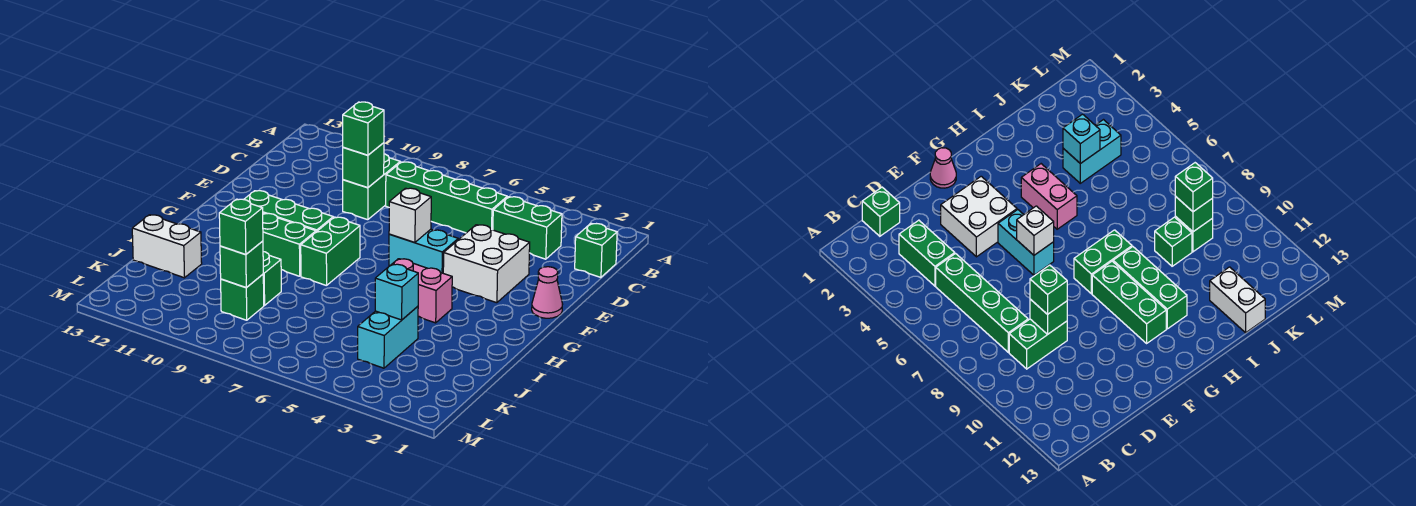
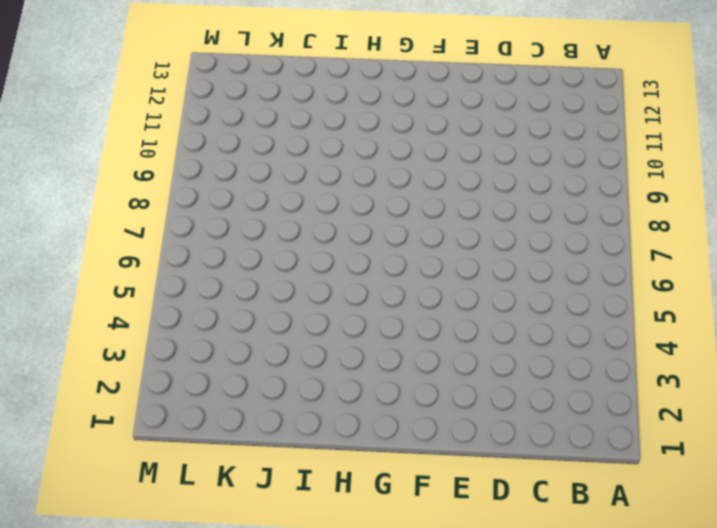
none -> green 1x1 brick [575,223,617,277]
none -> green 1x2 brick [493,197,562,259]
none -> green 1x4 brick [386,162,507,233]

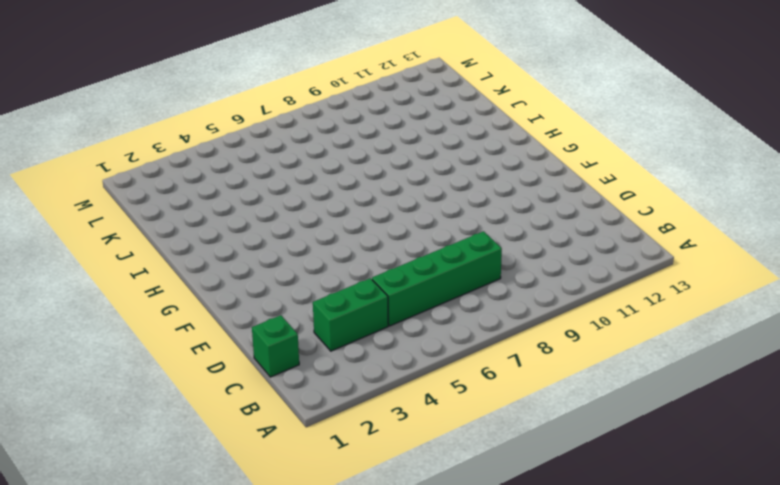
none -> green 1x2 brick [343,154,400,220]
none -> white 2x2 brick [443,225,530,303]
none -> pink 1x1 cone [532,267,562,318]

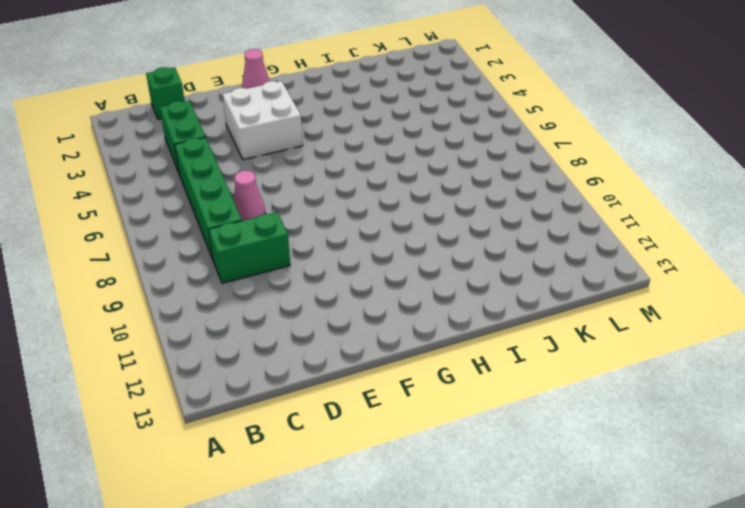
pink 1x1 cone [233,170,265,221] -> none
none -> cyan 1x2 brick [389,229,458,273]
none -> green 1x2 brick [301,217,360,286]
none -> green 1x3 brick [244,191,333,232]

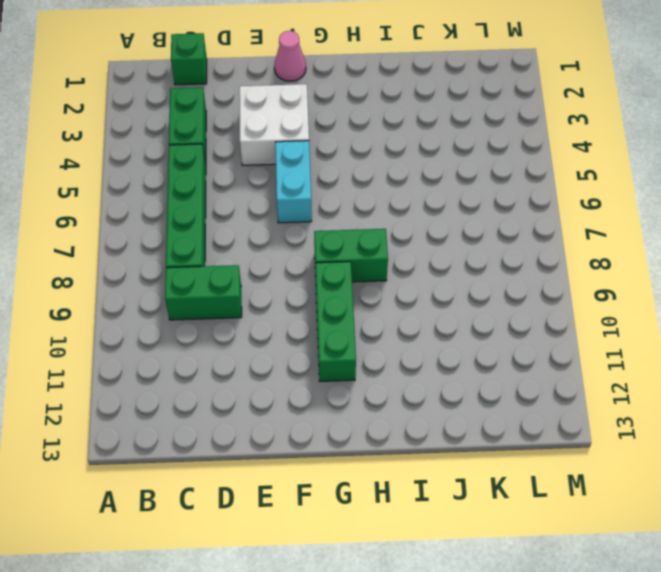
none -> pink 1x2 brick [393,259,452,323]
none -> green 1x3 brick [263,213,316,276]
none -> cyan 1x2 brick [358,306,418,368]

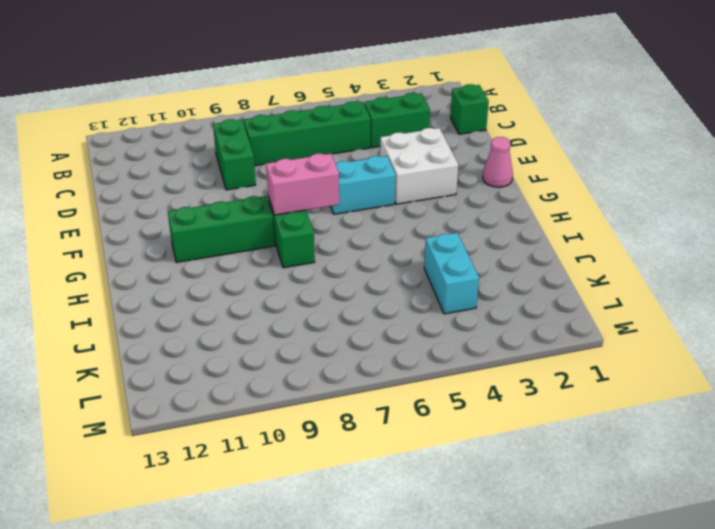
pink 1x2 brick [266,154,339,215] -> pink 1x2 brick moved to [393,259,452,323]
none -> green 1x3 brick [263,213,316,276]
none -> green 1x1 brick [263,252,281,305]
none -> white 1x2 brick [132,215,202,278]

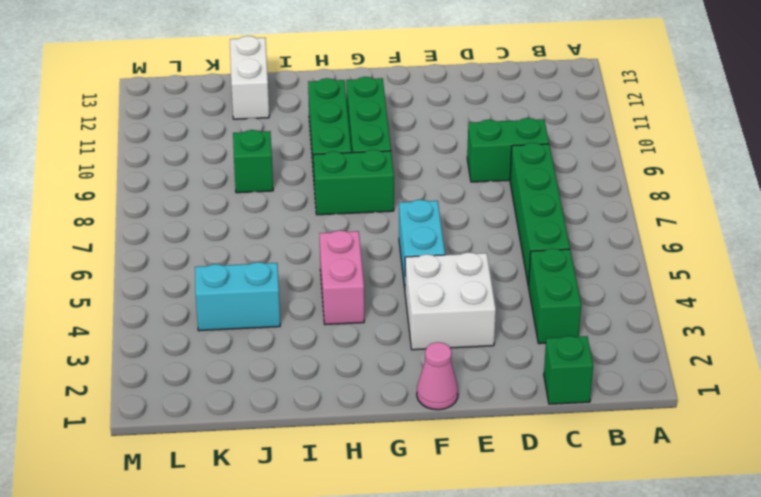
none -> green 1x1 brick [221,274,264,320]
none -> green 1x1 brick [343,143,384,188]
none -> white 1x1 brick [389,188,431,243]

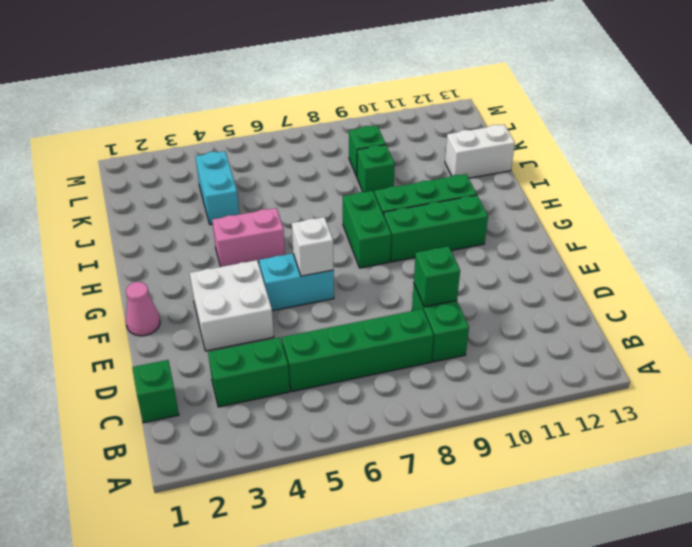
none -> cyan 1x1 brick [375,264,418,320]
none -> green 1x1 brick [220,241,263,288]
none -> green 1x1 brick [343,102,384,155]

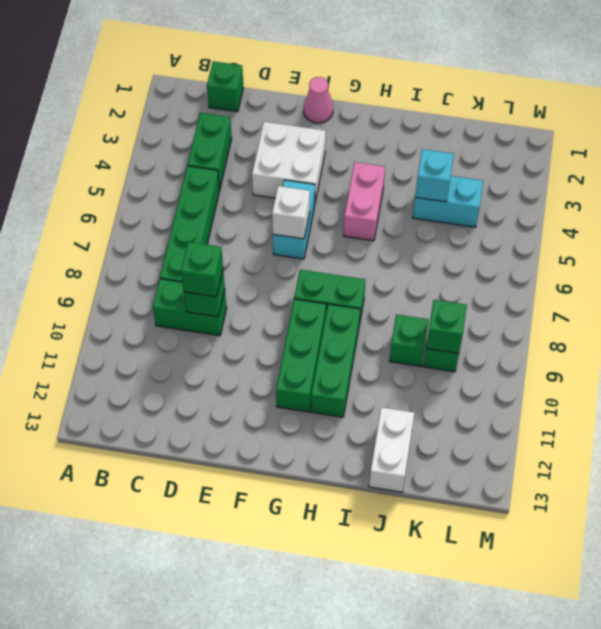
none -> green 1x1 brick [219,199,263,255]

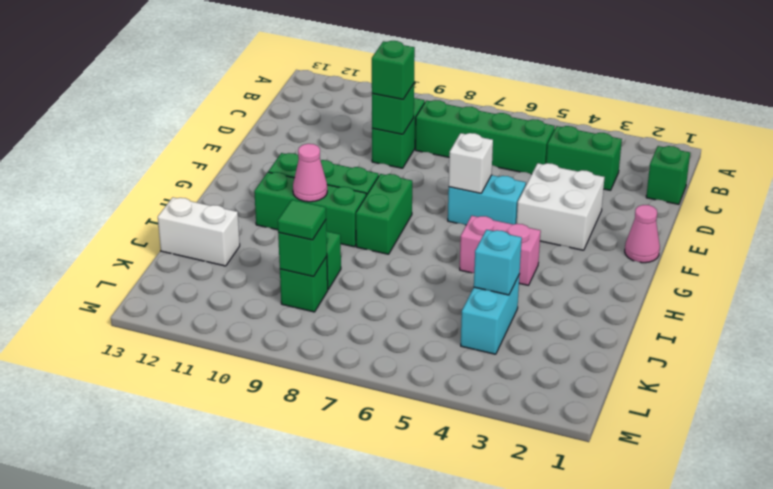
pink 1x1 cone [293,144,327,202] -> none
green 1x1 tile [278,200,326,240] -> green 1x1 brick [219,199,263,255]

